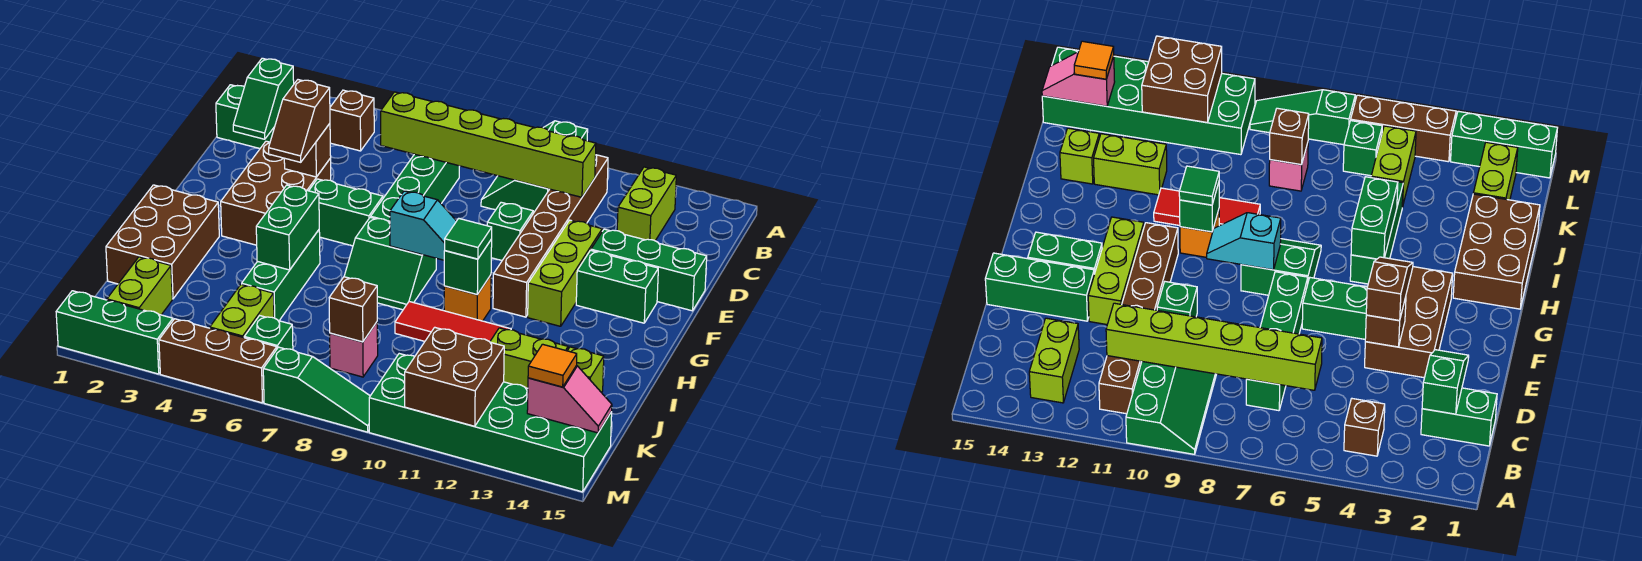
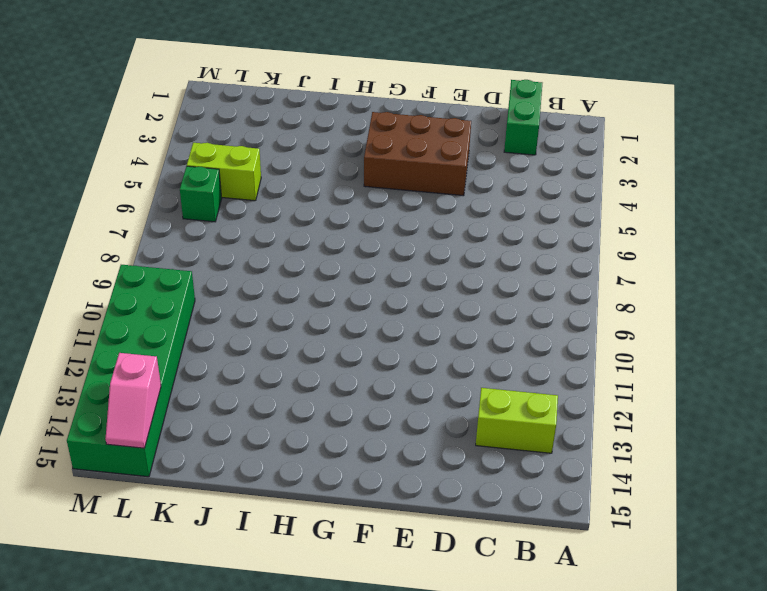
none -> green 2x3 slope [481,121,588,213]
none -> brown 1x1 brick [330,90,374,151]
none -> brown 1x6 brick [493,155,608,317]
none -> green 1x4 brick [371,154,459,222]

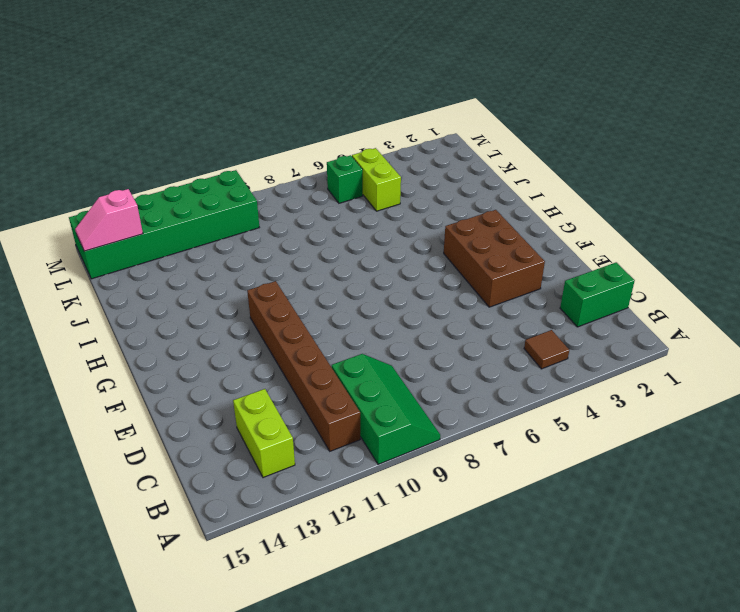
brown 1x1 tile [524,330,569,369] -> brown 1x1 brick [330,90,374,151]
none -> green 1x4 brick [371,154,459,222]
none -> green 1x1 brick [487,202,533,261]
none -> lime 1x3 brick [528,220,602,326]
none -> green 1x3 brick [591,229,707,311]

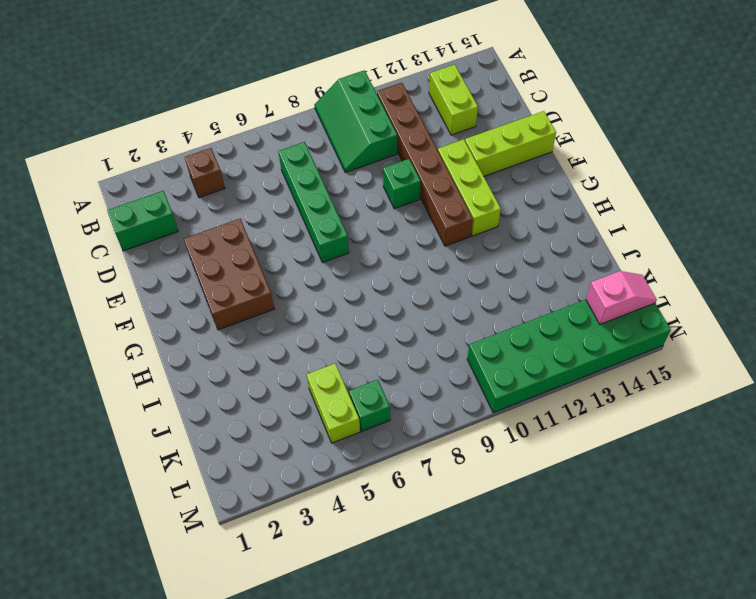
lime 1x3 brick [465,111,556,176] -> green 1x3 brick [591,229,707,311]
none -> green 1x2 brick [309,179,383,246]
none -> green 1x2 brick [576,250,658,323]
none -> green 2x2 slope [344,217,436,310]
none -> brown 2x3 brick [106,185,219,299]

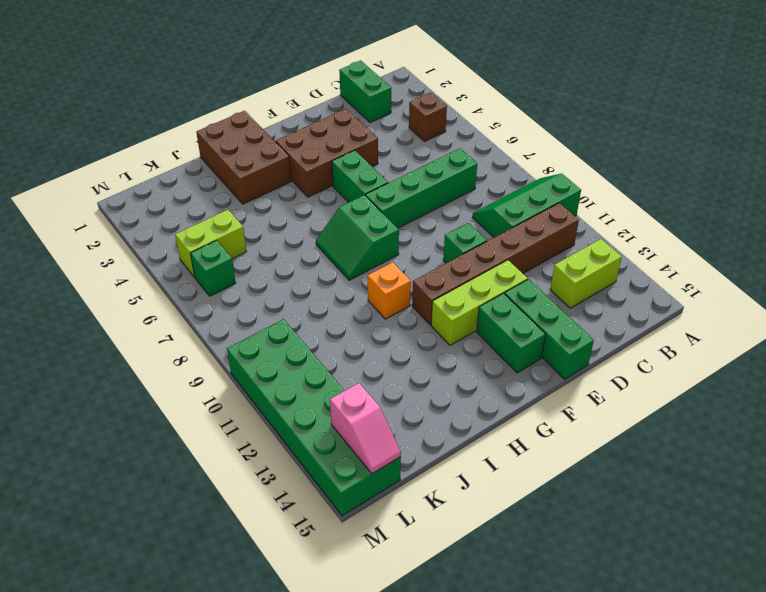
brown 2x3 brick [196,111,291,204] -> brown 2x3 brick turned to [106,185,219,299]
none -> green 1x3 brick [242,230,320,321]
none -> red 1x3 tile [395,302,511,342]
none -> lime 1x2 brick [490,328,568,388]
none -> lime 1x1 brick [568,347,604,393]

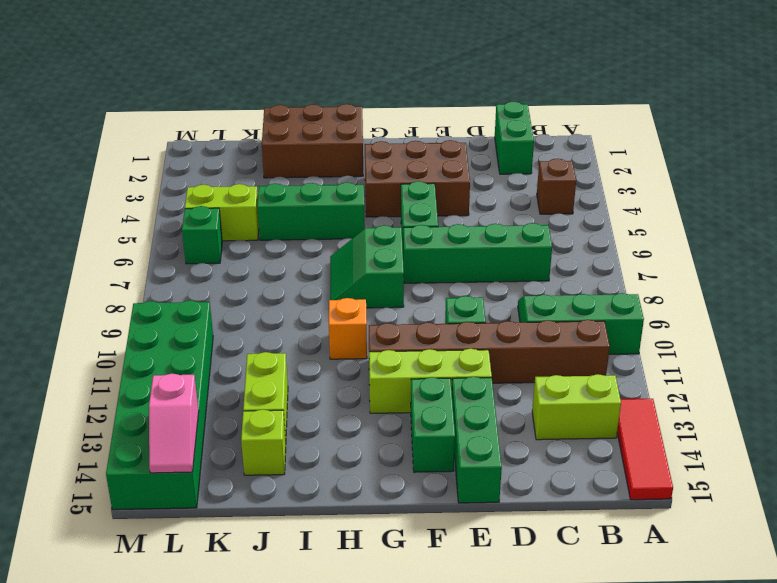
red 1x3 tile [617,399,673,500] -> red 1x3 tile moved to [395,302,511,342]
none -> lime 1x2 brick [107,257,172,315]
none -> pink 1x1 brick [330,322,378,377]
none -> green 1x3 brick [56,291,173,374]
none -> brown 1x3 brick [159,319,277,403]

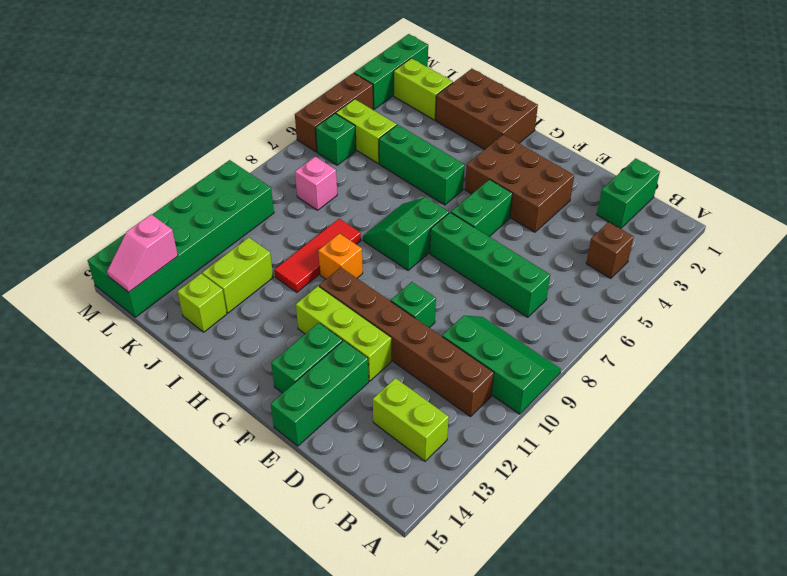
none -> green 1x3 slope [263,347,370,432]
none -> green 1x2 slope [233,58,294,139]
none -> lime 1x6 brick [381,92,596,197]
none -> brown 1x1 brick [284,124,331,177]

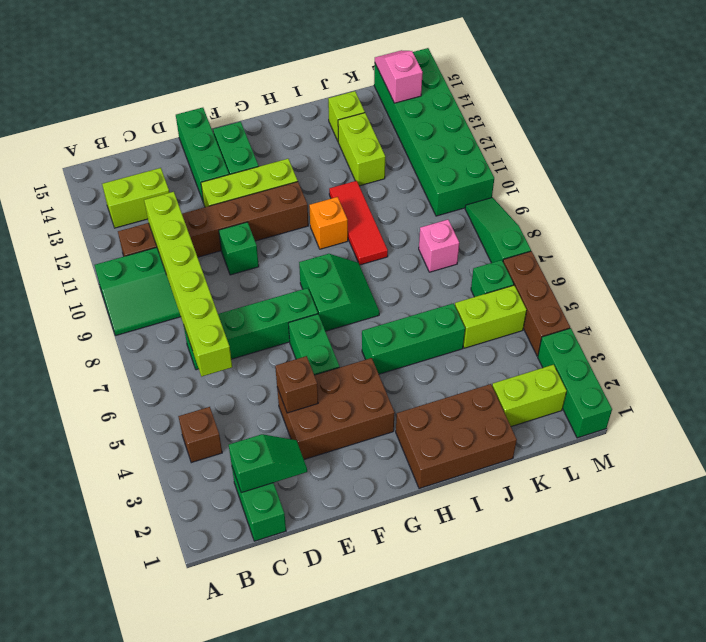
none -> cyan 1x2 slope [390,191,456,260]
none -> green 1x2 brick [256,185,319,270]
none -> green 1x1 brick [444,239,492,294]
none -> brown 1x1 brick [329,277,377,342]

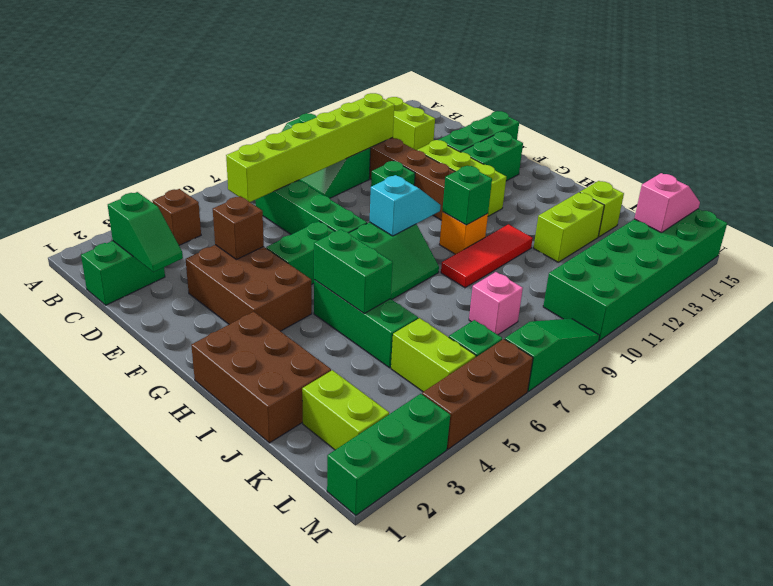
none -> brown 1x1 brick [329,277,377,342]
none -> brown 2x2 brick [405,327,504,426]
none -> brown 1x2 slope [269,80,330,162]
none -> green 1x1 tile [445,218,492,259]

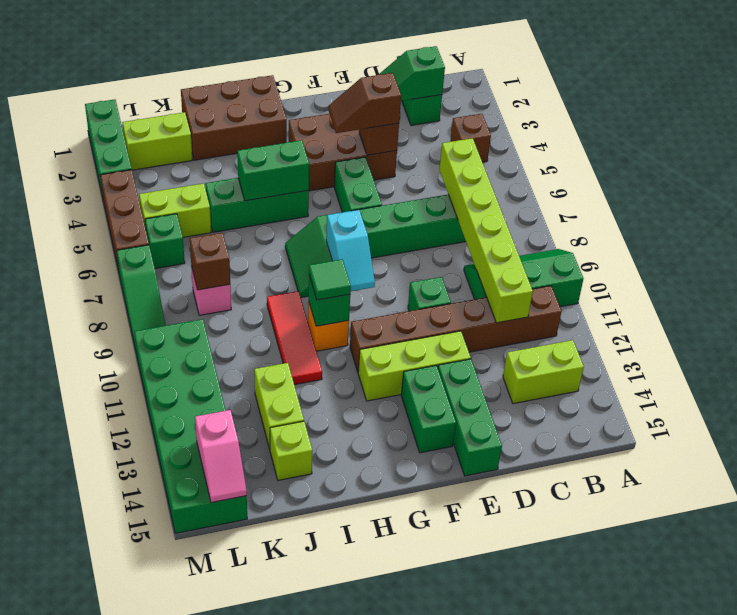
none -> brown 2x2 brick [405,327,504,426]
none -> orange 1x1 tile [528,344,577,387]

